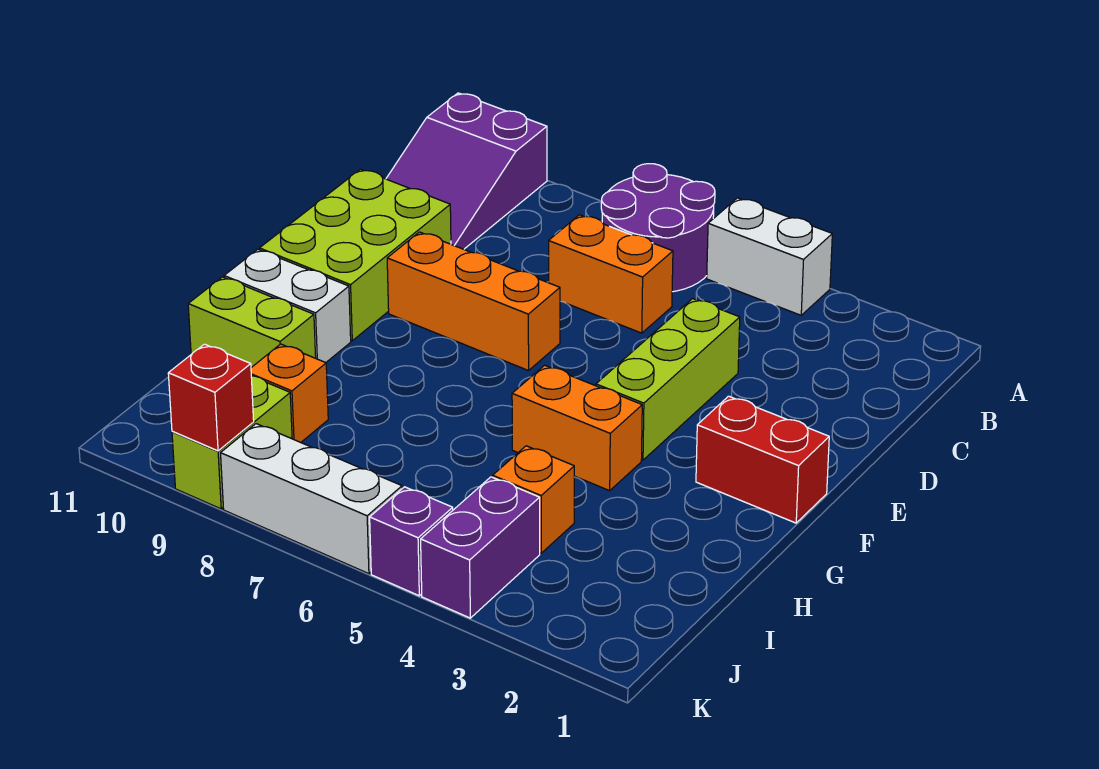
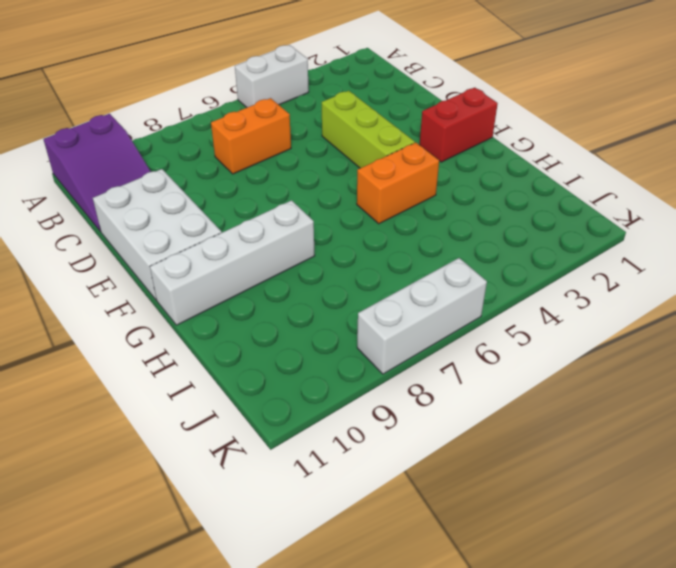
white 2x3 brick [93,169,222,300] -> lime 2x3 brick [259,169,451,341]
white 1x4 brick [150,200,315,325] -> white 1x2 brick [224,249,351,363]
none -> purple 2x2 round brick [601,164,715,292]
none -> orange 1x3 brick [387,232,560,371]
none -> lime 1x2 brick [188,277,316,368]

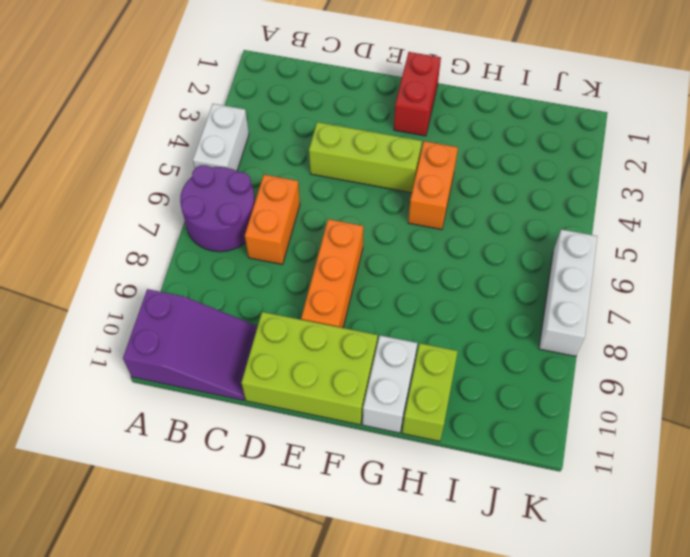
none -> orange 1x1 brick [493,446,574,553]
none -> orange 1x1 brick [251,344,328,442]
none -> purple 1x2 brick [421,477,540,618]

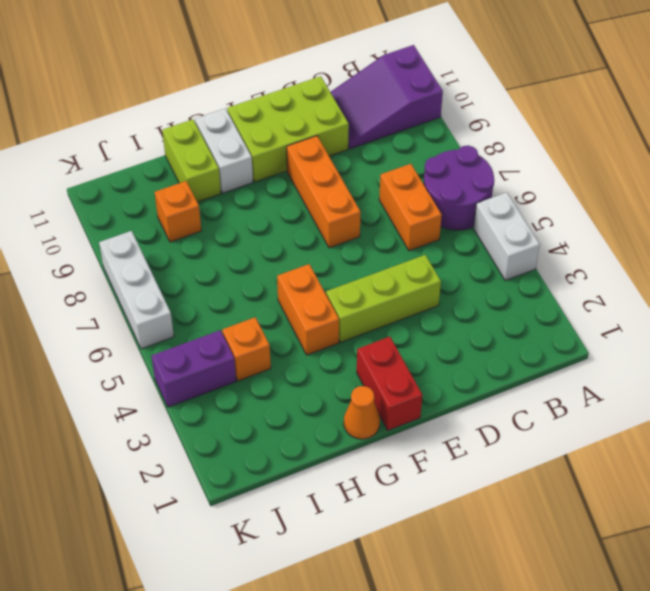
orange 1x1 cone [344,386,380,439] -> none
none -> lime 1x2 brick [172,376,292,509]
none -> purple 1x1 brick [370,487,453,596]
none -> red 1x1 brick [168,344,254,451]

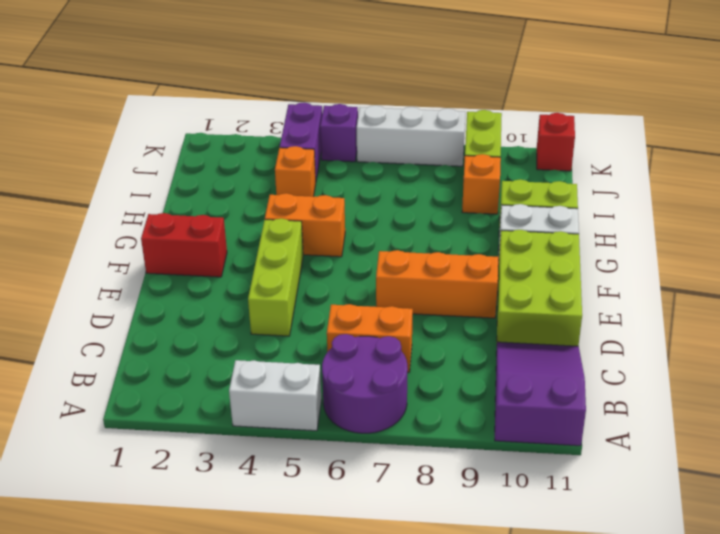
red 1x1 brick [537,113,575,171] -> red 1x1 brick moved to [168,344,254,451]

